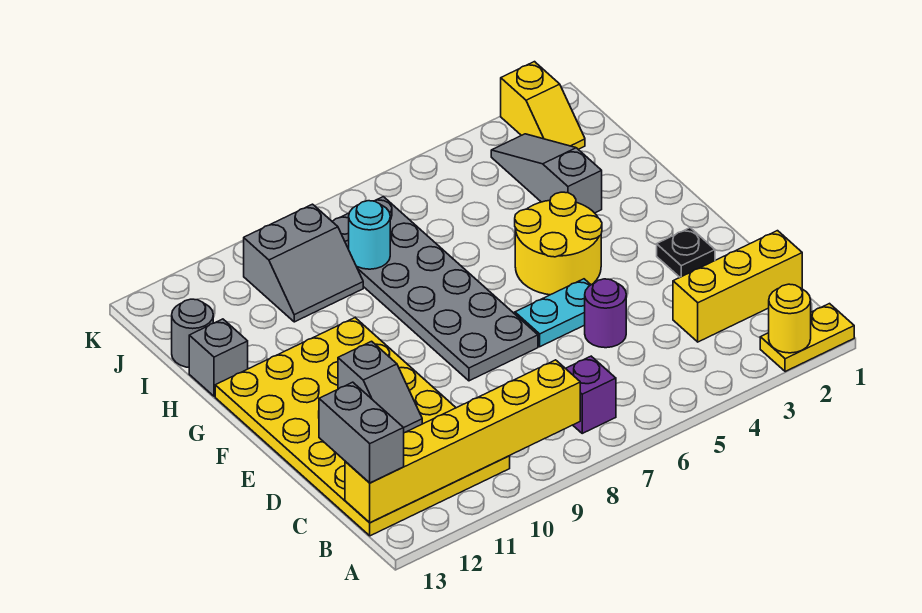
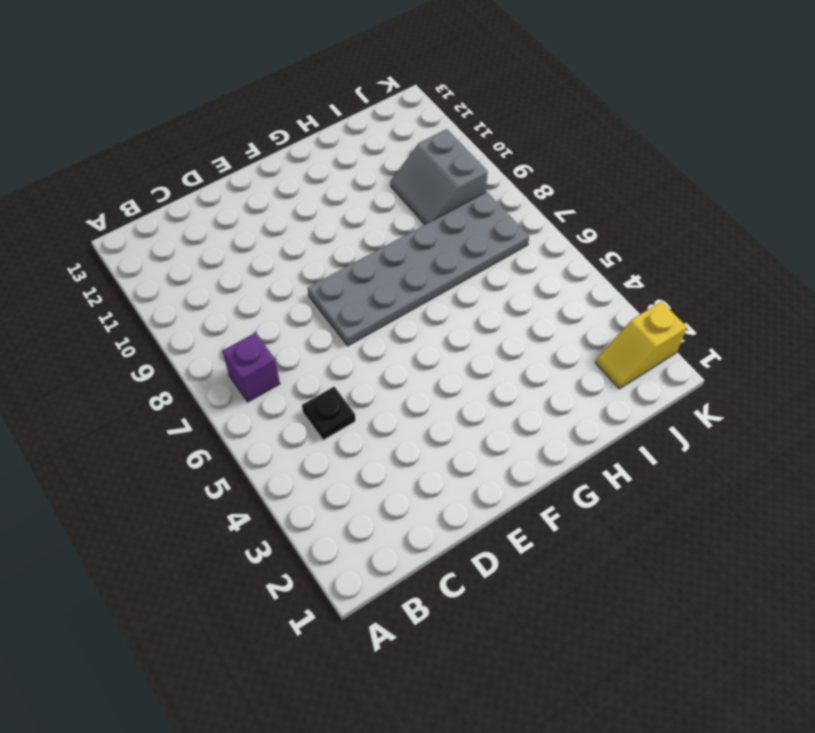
black 1x1 plate [302,387,355,440] -> black 1x1 plate moved to [657,228,715,277]
none -> yellow 1x2 plate [760,304,854,372]
none -> yellow 4x6 plate [215,318,510,536]
none -> yellow 1x3 brick [673,231,802,342]

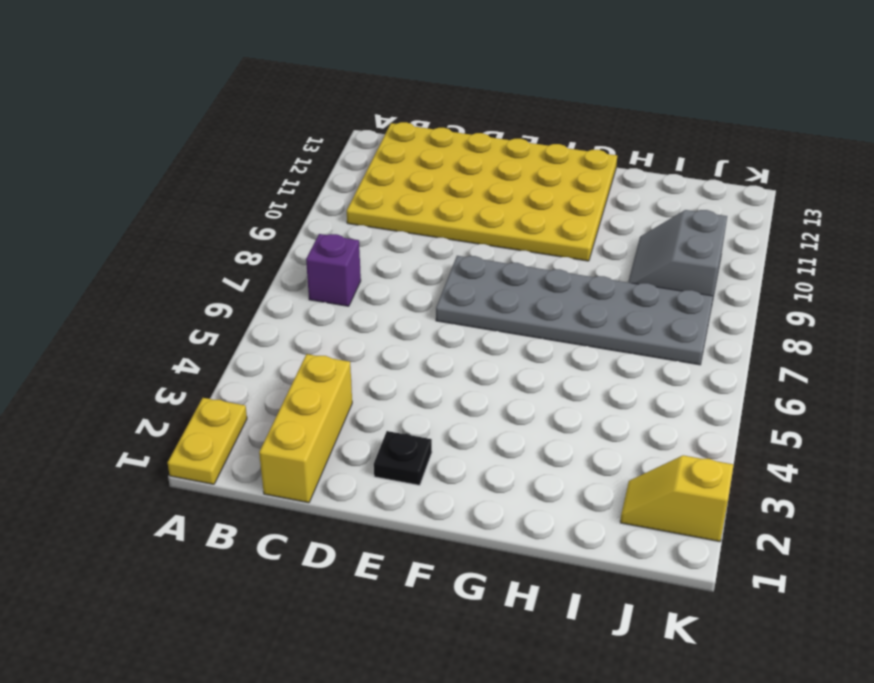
none -> purple 1x1 round brick [585,279,626,348]
none -> cyan 1x2 plate [515,279,591,347]
none -> yellow 2x2 round brick [515,192,602,295]

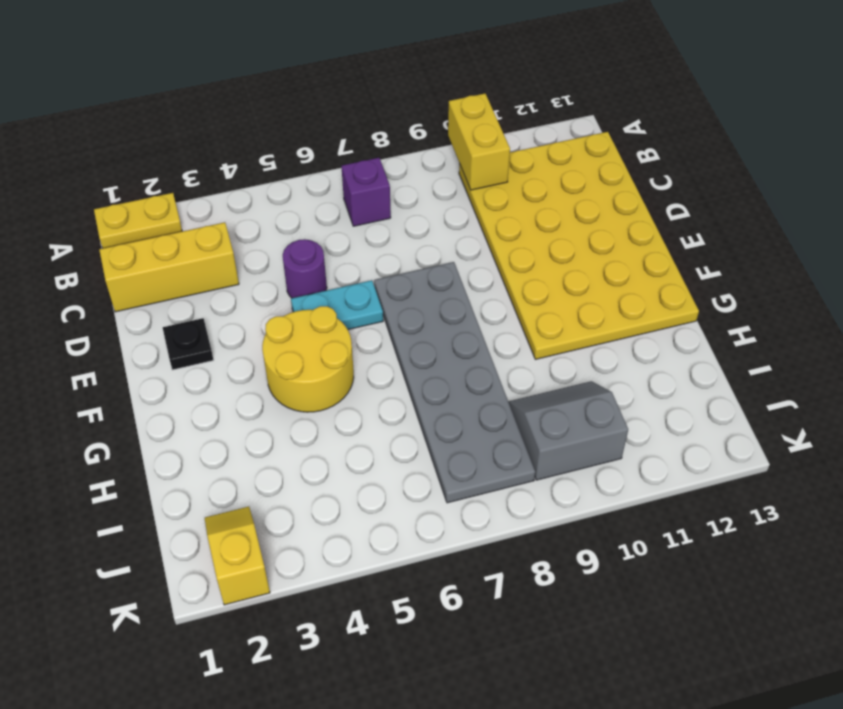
yellow 1x2 brick [448,94,510,190] -> yellow 1x6 brick [345,360,580,523]
none -> grey 1x3 slope [491,134,602,213]
none -> grey 1x1 brick [189,319,248,396]
none -> grey 1x1 round brick [172,299,213,367]

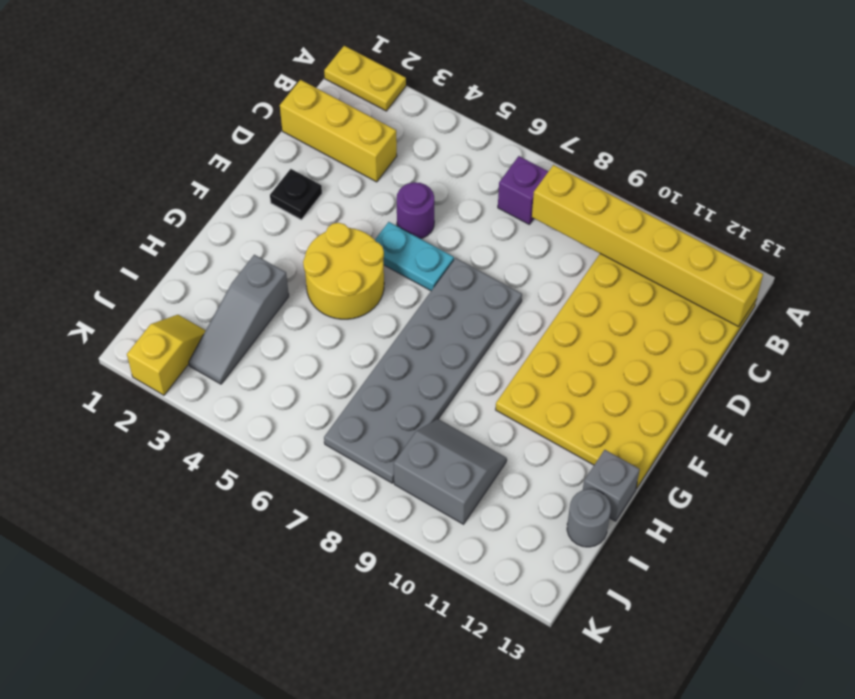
none -> yellow 1x1 round brick [769,284,811,353]
none -> grey 1x2 slope [338,341,422,433]
none -> cyan 1x1 round brick [349,201,390,269]

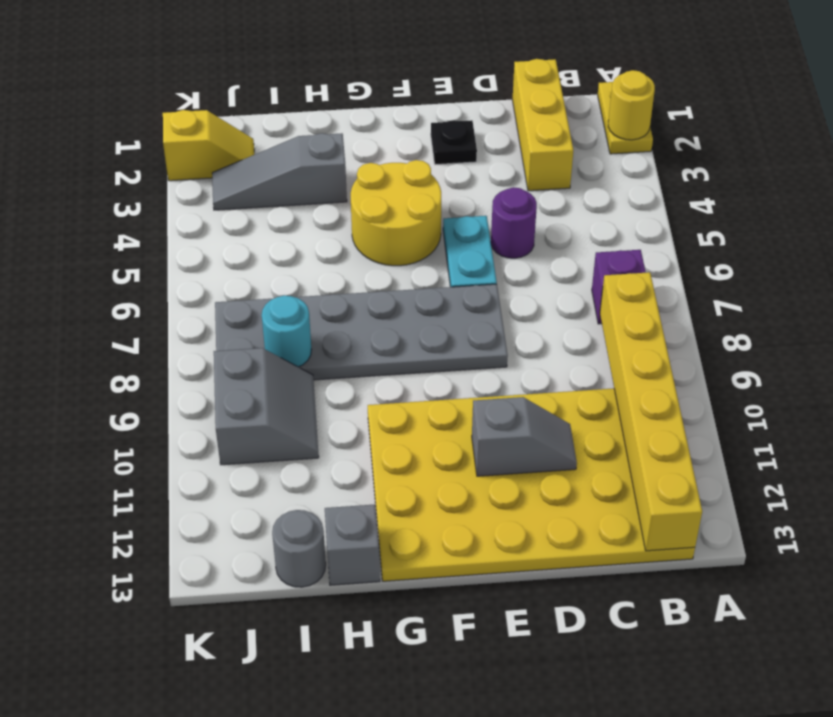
none -> grey 1x2 brick [319,382,404,483]

